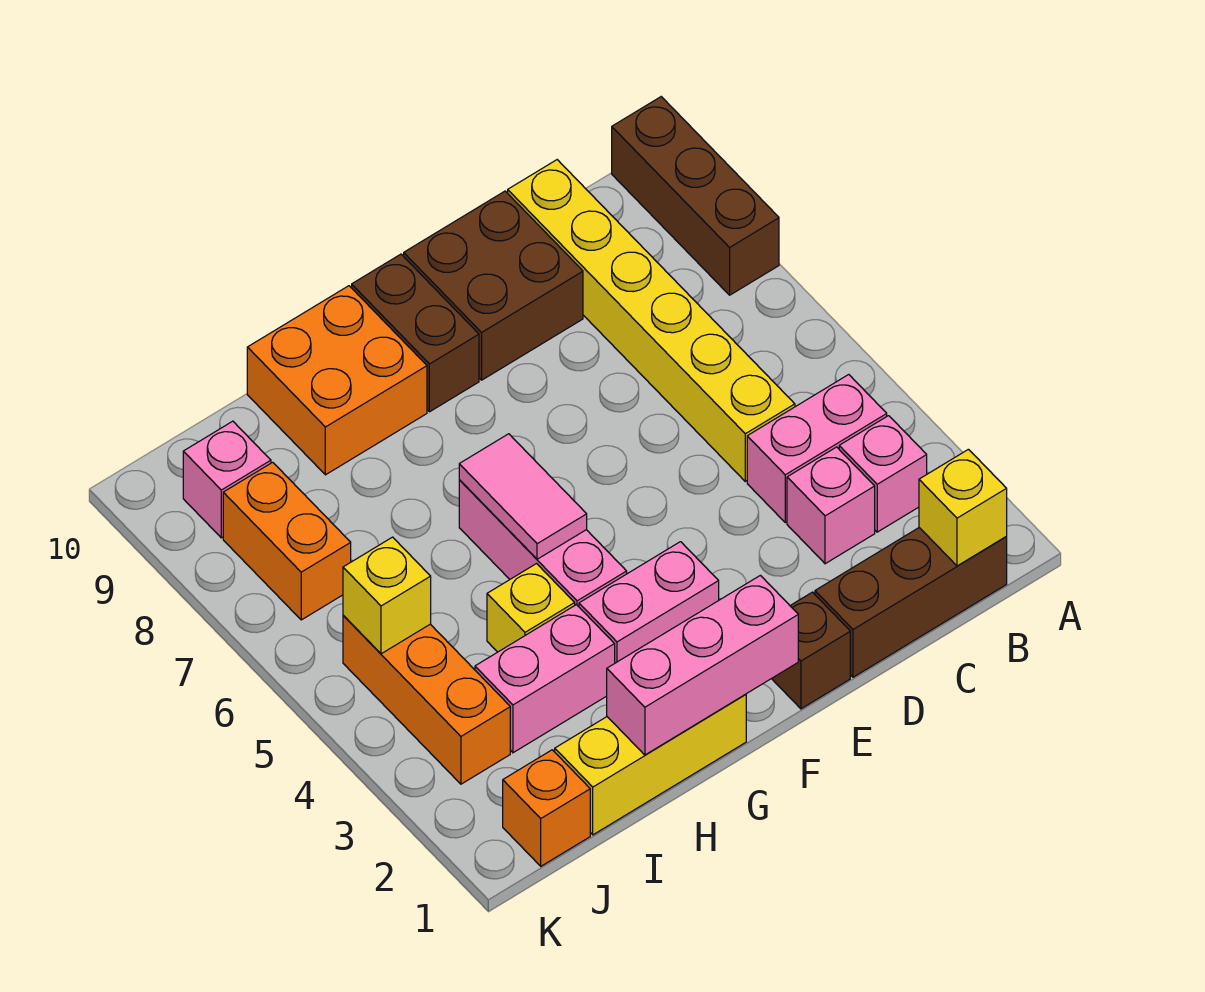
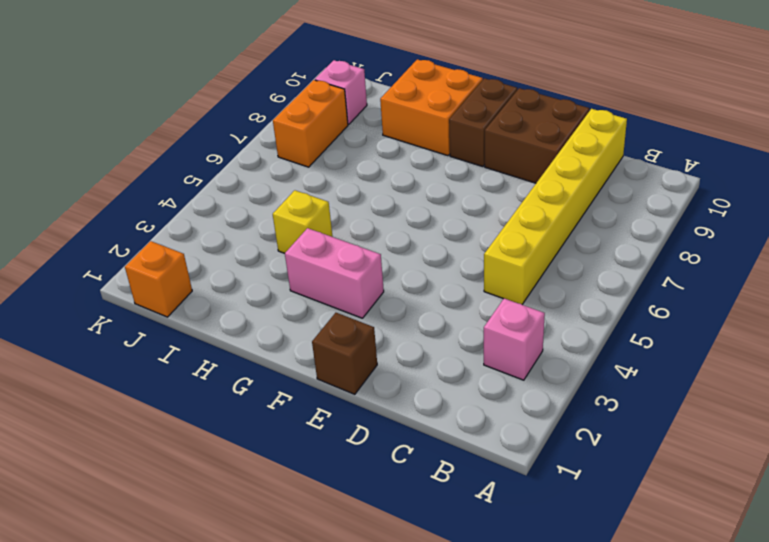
none -> brown 1x3 brick [612,97,779,295]
none -> brown 1x3 brick [815,528,1007,677]
none -> pink 1x2 brick [747,375,887,522]

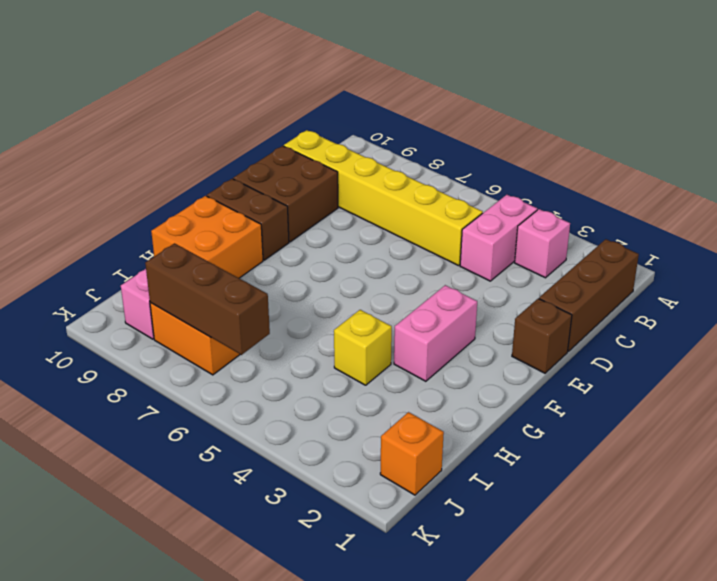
brown 1x3 brick [145,243,270,355] -> brown 1x3 brick moved to [612,97,779,295]
none -> pink 1x1 brick [787,447,875,564]
none -> yellow 1x3 brick [555,694,746,835]
none -> pink 1x3 brick [459,480,627,607]

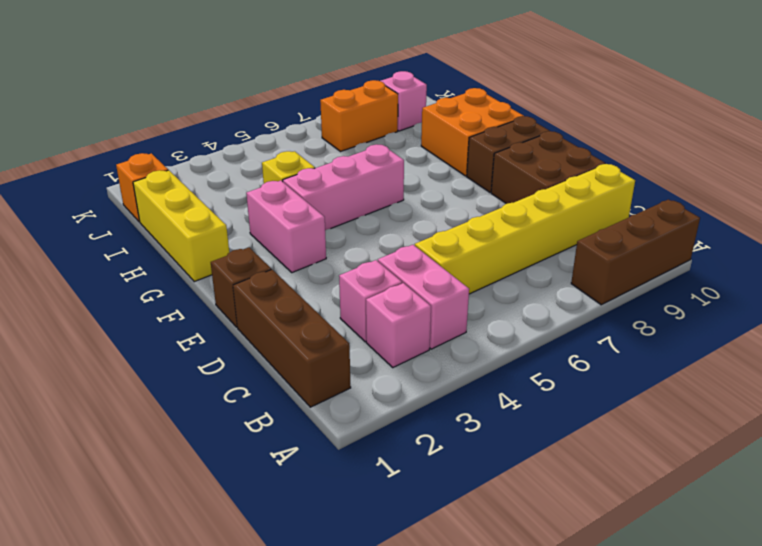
none -> pink 1x2 brick [475,605,615,753]
none -> orange 1x3 brick [343,615,510,784]
none -> yellow 1x1 brick [919,449,1007,566]

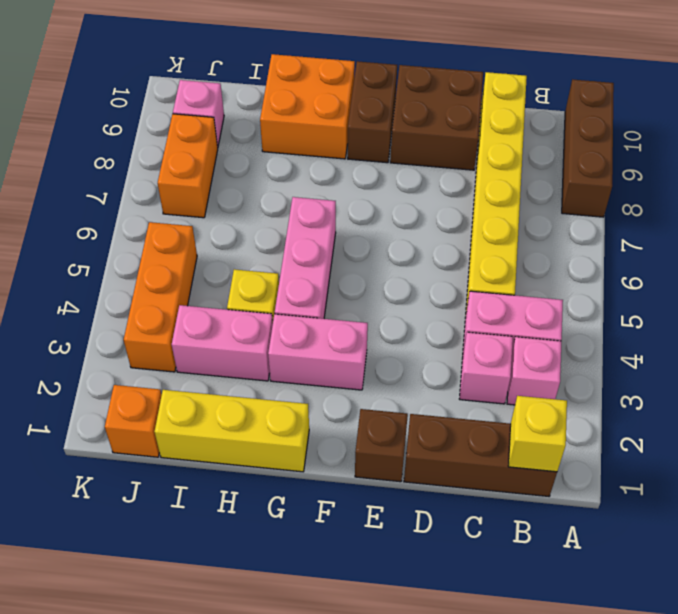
none -> pink 1x3 brick [607,575,798,755]
none -> pink 1x2 tile [459,434,587,559]
none -> yellow 1x1 brick [343,537,431,654]

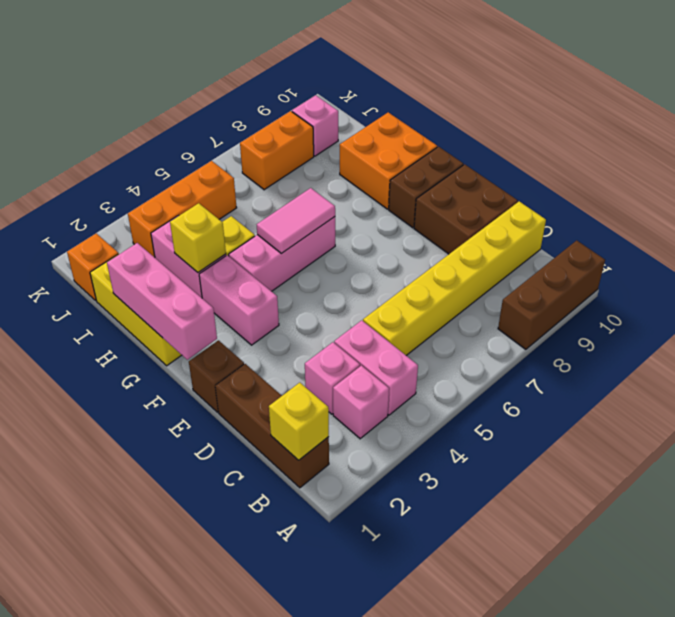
yellow 1x1 brick [170,203,226,272] -> yellow 1x1 brick moved to [343,537,431,654]

